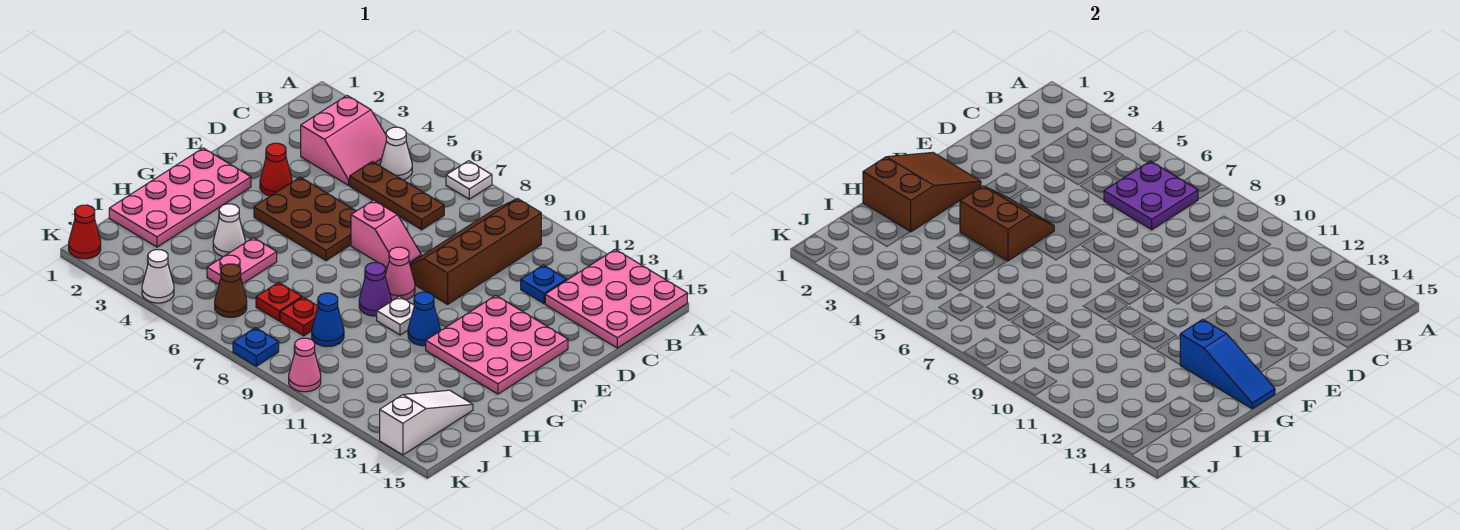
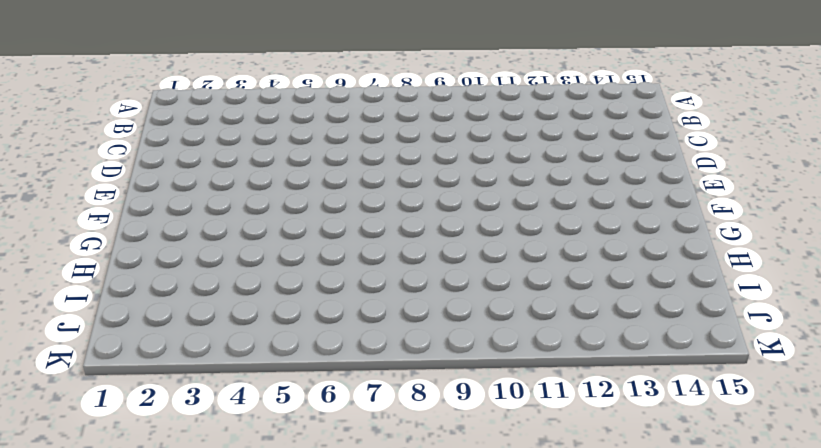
none -> white 1x1 plate [446,161,492,199]
none -> pink 3x3 plate [545,249,687,348]
none -> pink 2x2 slope [301,96,386,185]
none -> white 1x1 cone [380,127,412,180]

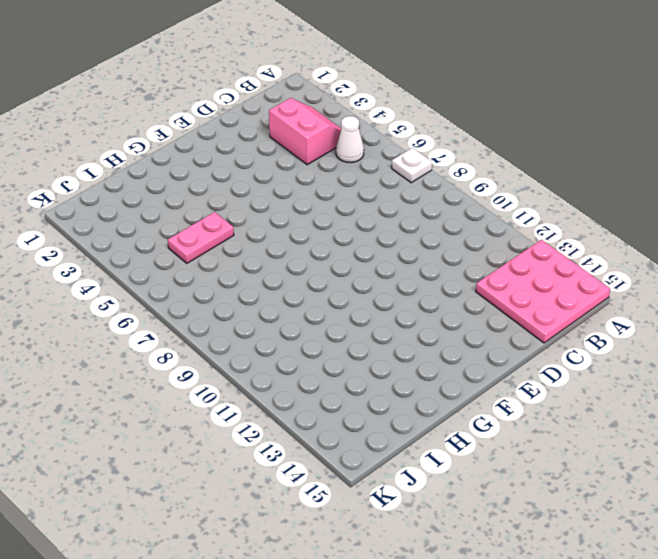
pink 2x2 slope [269,98,341,165] -> pink 2x2 slope turned to [301,96,386,185]
none -> brown 2x4 slope [410,199,541,304]
none -> brown 1x3 plate [350,162,444,230]
none -> blue 1x1 plate [521,265,567,304]
none -> red 1x1 cone [260,143,292,196]

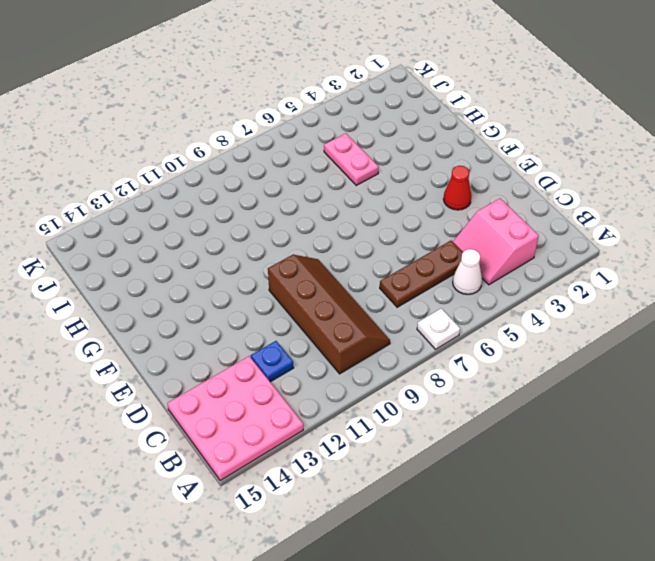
none -> brown 2x3 plate [254,177,356,261]
none -> pink 1x2 slope [351,200,421,268]
none -> pink 3x3 plate [426,296,568,394]
none -> pink 2x4 plate [109,148,251,247]

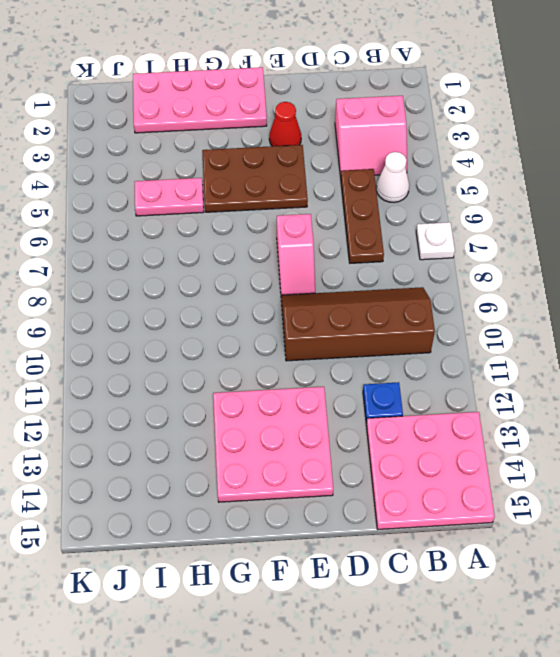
brown 2x3 plate [202,145,308,212] -> brown 2x3 plate turned to [254,177,356,261]
none -> pink 1x1 cone [385,247,415,300]
none -> purple 1x1 cone [359,263,391,316]
none -> white 1x1 plate [377,296,414,335]
none -> blue 1x1 cone [408,292,440,346]

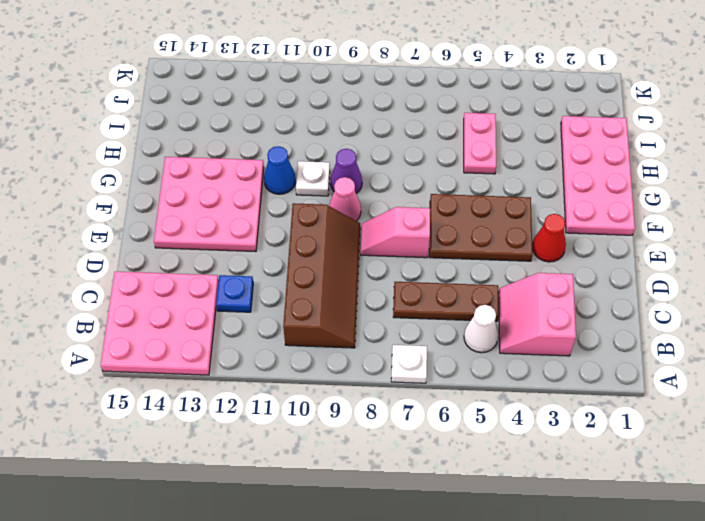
none -> white 1x1 cone [213,204,245,257]
none -> red 1x1 plate [256,282,302,321]
none -> red 1x1 plate [280,297,318,336]
none -> blue 1x1 cone [312,293,344,347]

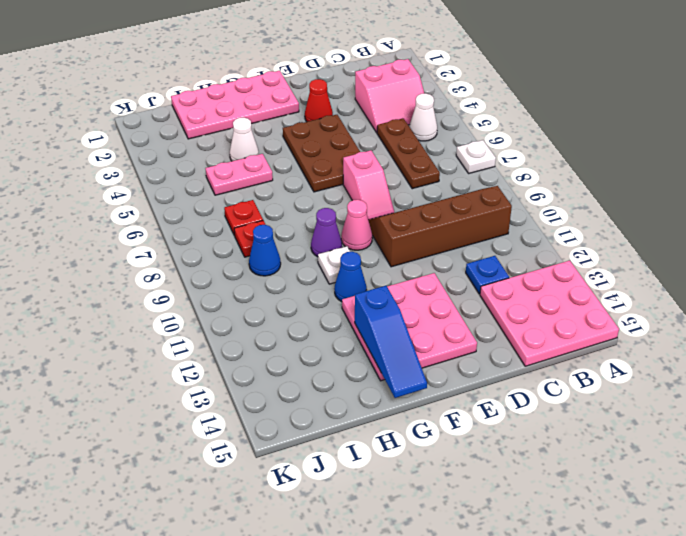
none -> white 1x3 slope [380,390,473,455]
none -> brown 1x1 cone [215,264,247,317]
none -> red 1x1 cone [69,205,101,259]
none -> white 1x1 cone [142,250,174,303]

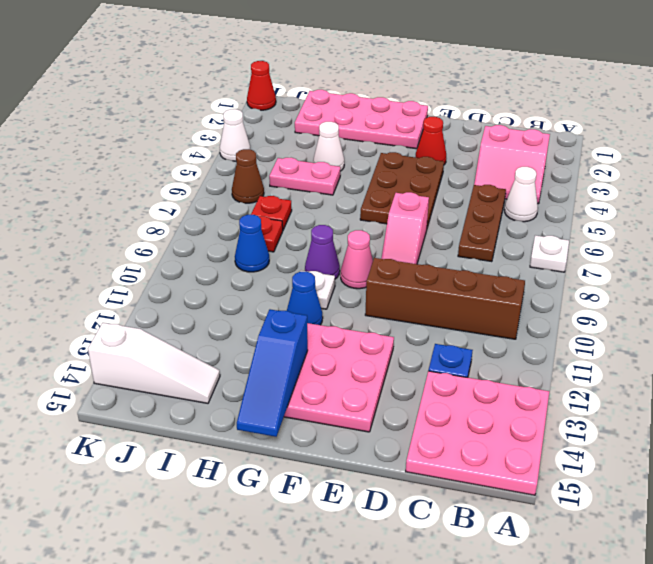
none -> blue 1x1 plate [233,328,279,366]
none -> pink 1x1 cone [289,338,321,392]
none -> purple 2x2 plate [1104,161,1198,230]
none -> brown 2x3 slope [863,152,981,232]

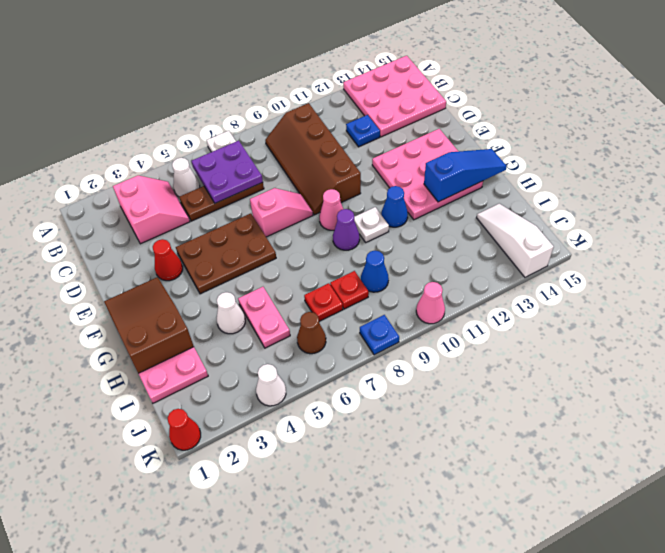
none -> brown 2x2 slope [960,186,1054,261]

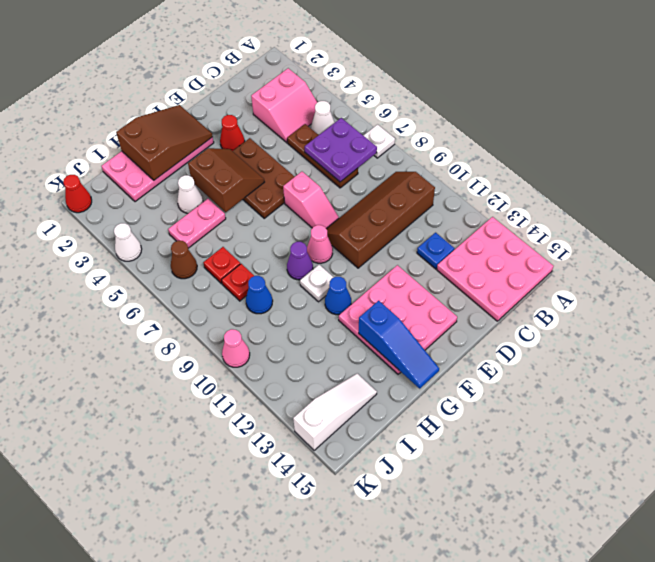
none -> blue 1x1 plate [233,328,279,366]

